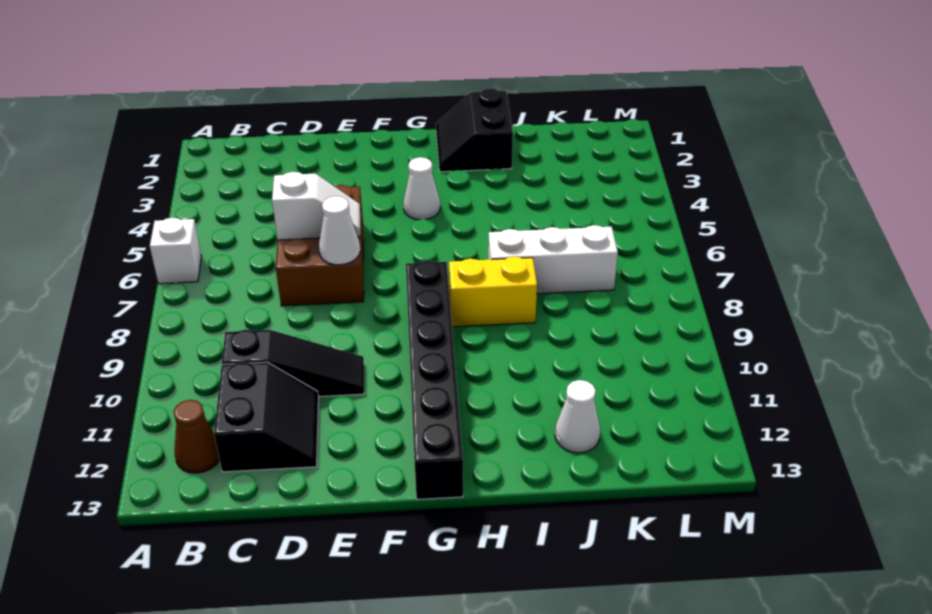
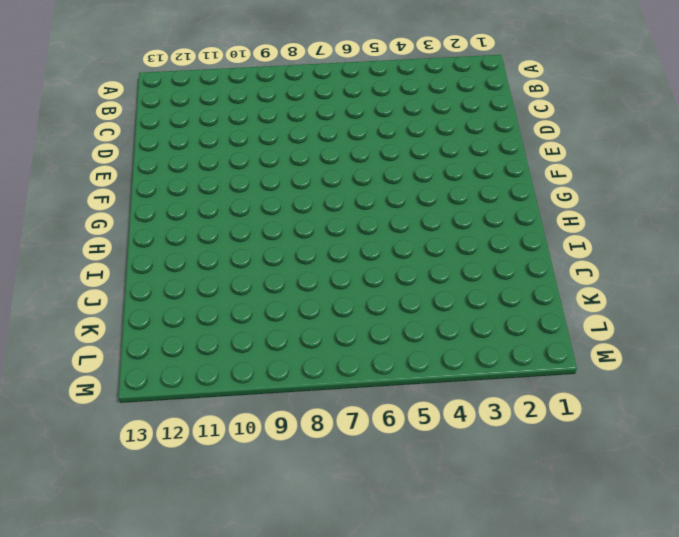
none -> white 1x1 brick [150,218,202,284]
none -> brown 1x1 cone [174,400,220,473]
none -> black 1x3 slope [222,330,364,397]

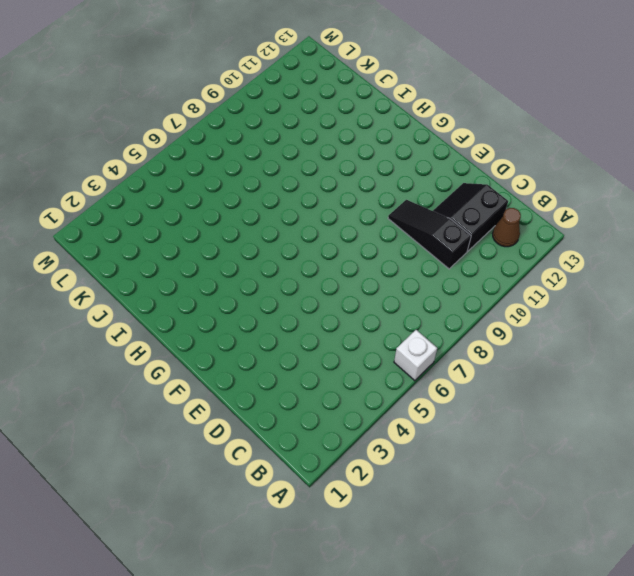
none -> brown 2x3 brick [276,185,364,306]
none -> white 1x1 cone [403,157,440,220]
none -> black 1x6 brick [406,261,463,499]

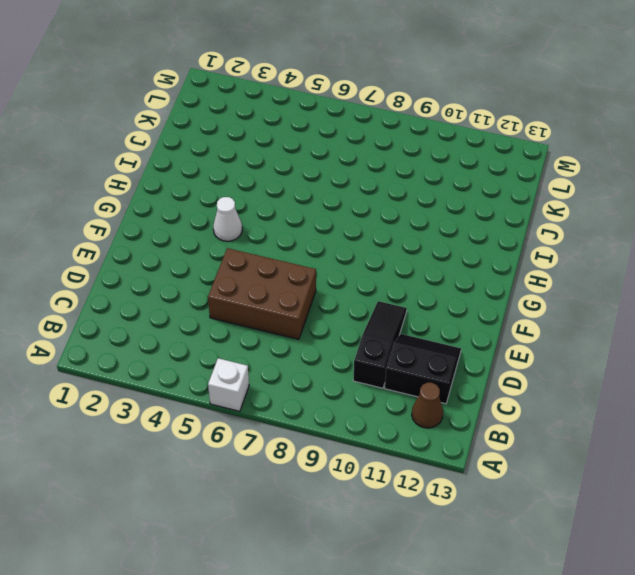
none -> black 1x6 brick [406,261,463,499]
none -> black 2x2 slope [436,89,513,172]
none -> yellow 1x2 brick [449,257,537,327]

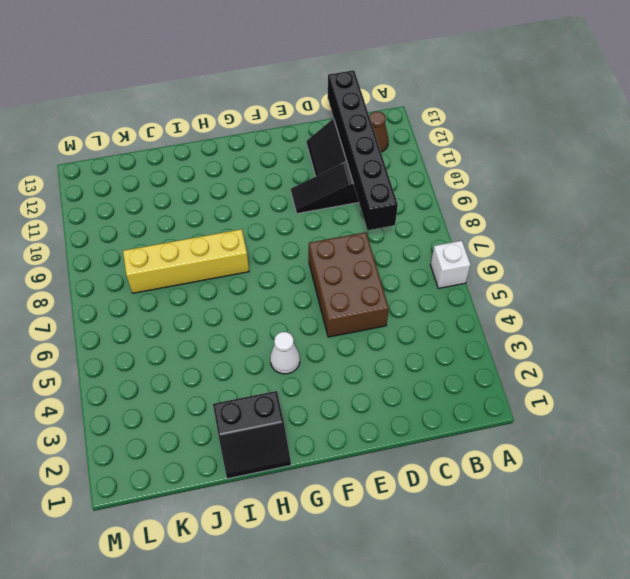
black 1x6 brick [328,70,398,230] -> black 1x6 brick moved to [406,261,463,499]
black 2x2 slope [213,391,291,479] -> black 2x2 slope turned to [436,89,513,172]
yellow 1x4 brick [123,229,249,293] -> yellow 1x2 brick [449,257,537,327]
none -> white 1x3 brick [488,225,618,294]
none -> white 1x1 cone [555,380,600,453]
none -> white 1x2 slope [272,172,360,240]

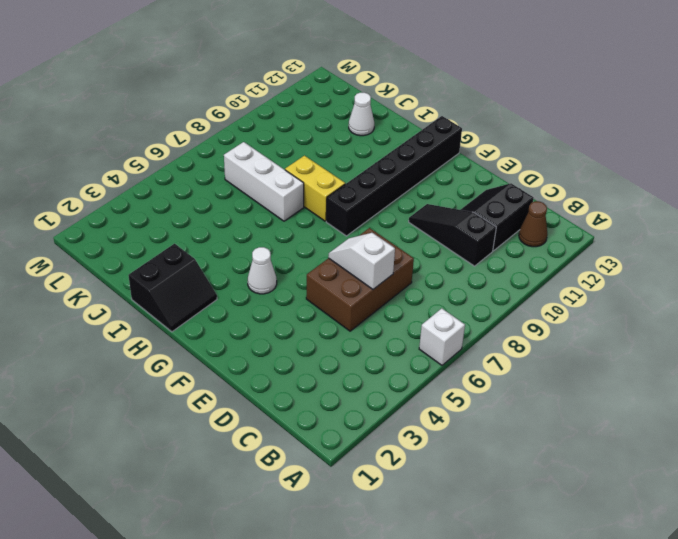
none -> white 1x1 cone [319,196,360,265]

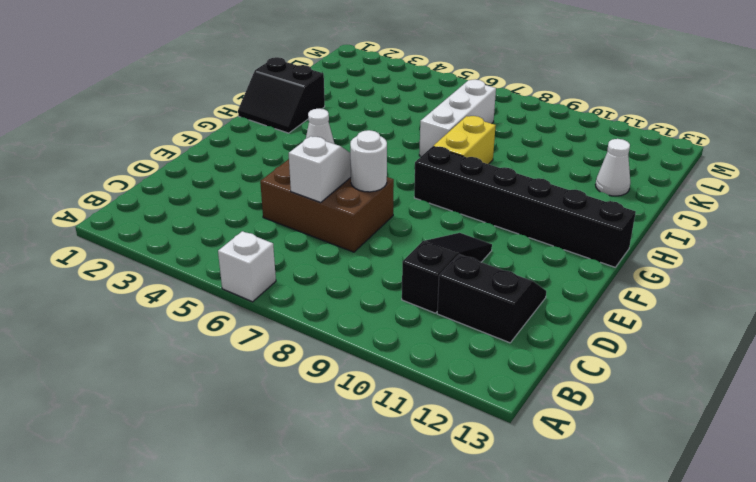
white 1x1 round brick [350,130,387,192] -> white 1x1 cone [319,196,360,265]
none -> brown 1x1 cone [174,400,220,473]

